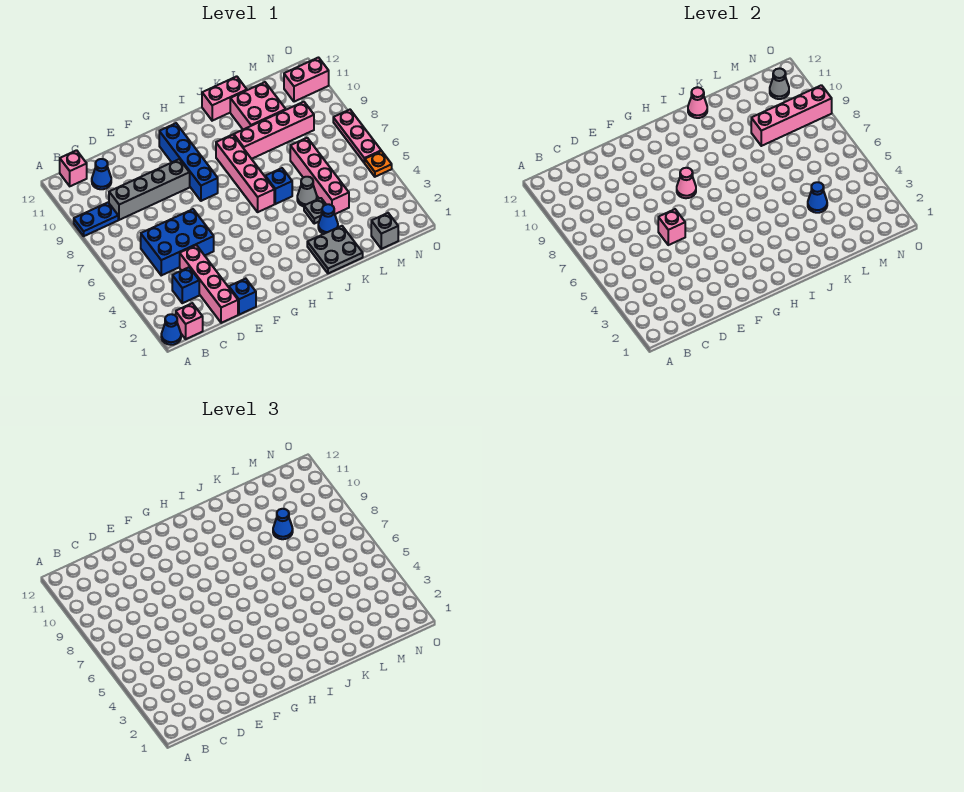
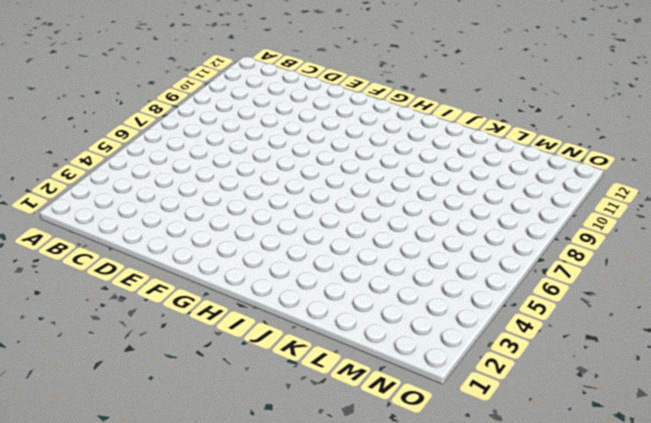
none -> blue 1x1 cone [161,314,181,345]
none -> blue 1x2 plate [74,203,118,236]
none -> pink 1x1 brick [176,303,203,339]
none -> pink 1x1 brick [60,150,87,186]

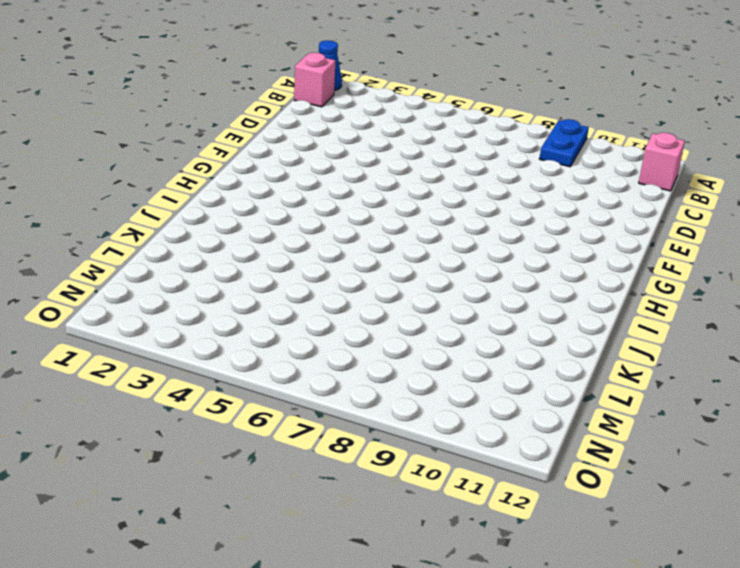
none -> blue 1x1 brick [172,267,199,303]
none -> blue 2x3 brick [141,209,214,275]
none -> grey 1x4 brick [109,159,190,220]
none -> blue 1x1 cone [92,159,111,189]

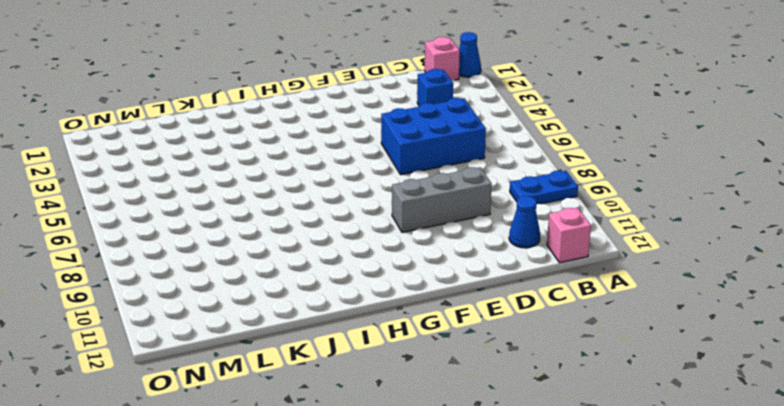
grey 1x3 brick [392,167,492,232] -> grey 1x4 brick [109,159,190,220]
none -> pink 1x4 brick [180,245,238,323]
none -> blue 1x1 brick [229,279,256,315]
none -> blue 1x4 brick [159,123,218,201]
none -> pink 1x4 brick [216,135,274,212]

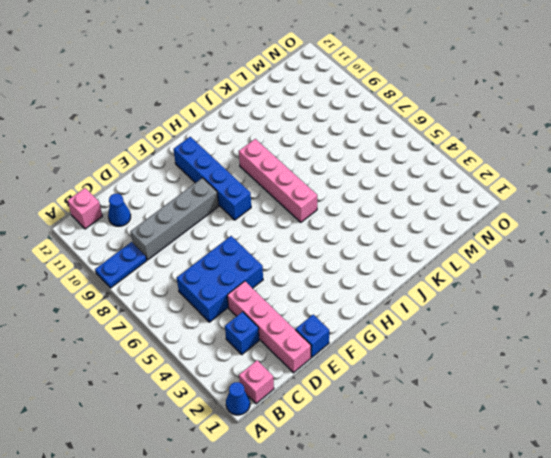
none -> grey 2x2 plate [307,226,363,273]
none -> blue 1x1 brick [265,168,292,204]
none -> pink 1x4 brick [234,102,314,159]
none -> pink 1x2 brick [202,76,247,121]

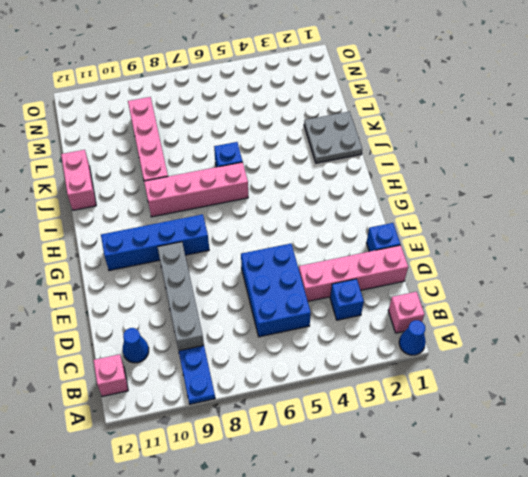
none -> blue 1x1 cone [318,204,338,234]
none -> grey 1x1 plate [304,198,326,224]
none -> grey 1x1 cone [297,177,317,207]
none -> pink 2x2 brick [230,82,286,129]

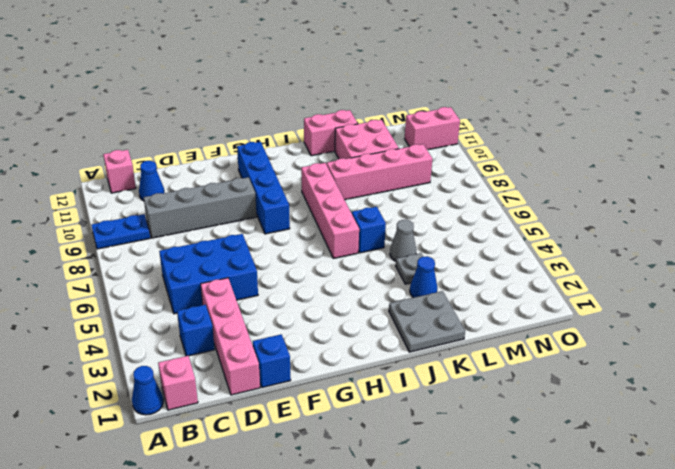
none -> pink 1x4 brick [290,138,349,214]
none -> grey 1x1 brick [371,213,398,249]
none -> orange 1x1 plate [365,151,392,177]
none -> pink 1x3 plate [333,110,381,163]

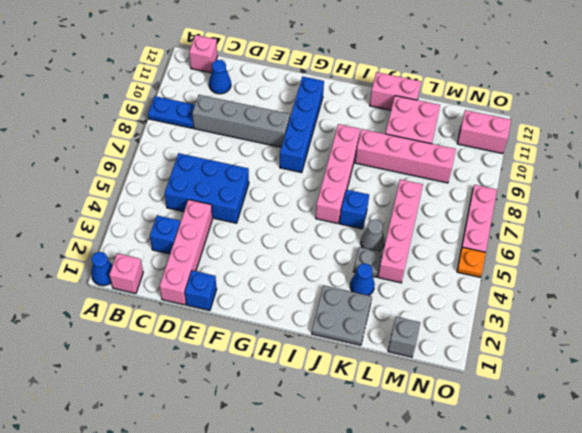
none -> pink 1x1 brick [658,209,685,245]
none -> pink 1x1 cone [677,168,696,198]
none -> pink 1x1 cone [688,87,707,118]
none -> blue 1x1 cone [808,182,827,213]

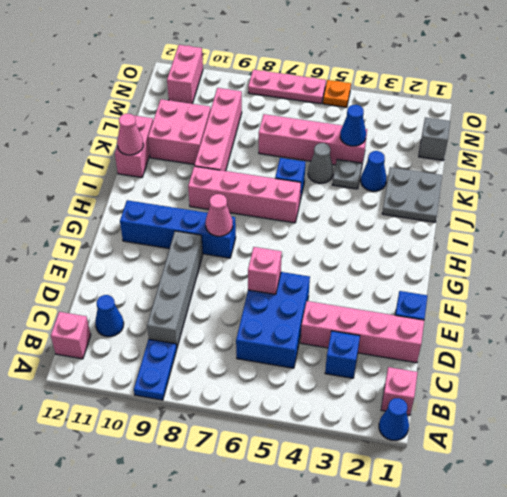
none -> pink 1x4 brick [751,85,832,146]
none -> grey 1x1 cone [770,68,789,99]
none -> blue 1x1 cone [273,509,293,539]

